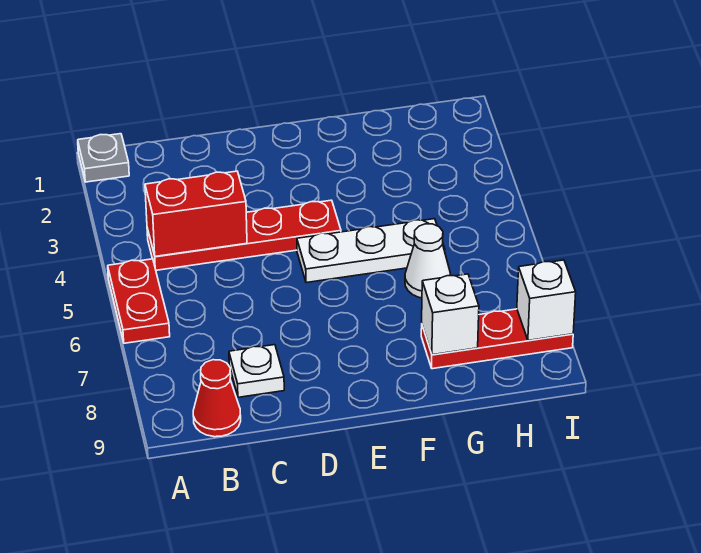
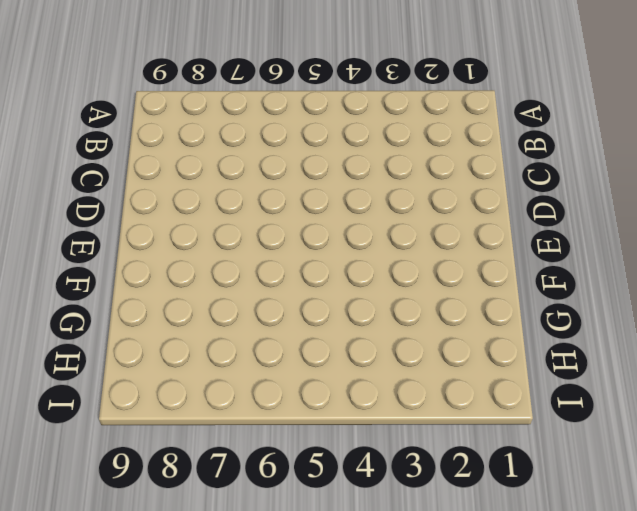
none -> grey 1x1 plate [78,134,129,182]
none -> red 1x2 plate [108,259,170,343]

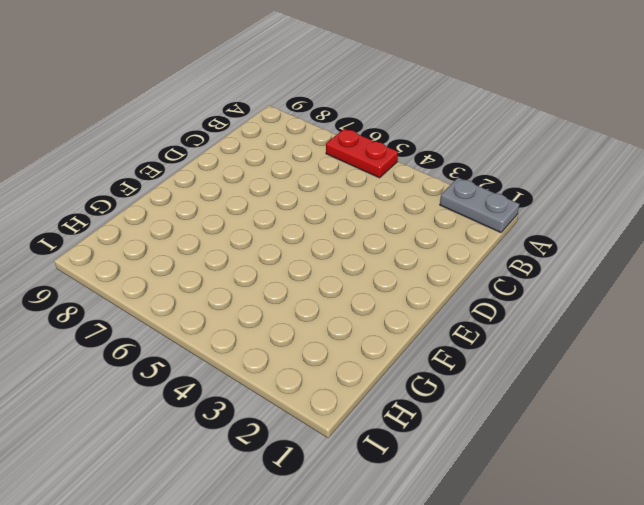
grey 1x2 plate [440,178,519,232] -> grey 1x1 plate [78,134,129,182]
none -> red 1x4 plate [147,200,341,270]
none -> red 1x1 cone [193,360,241,437]

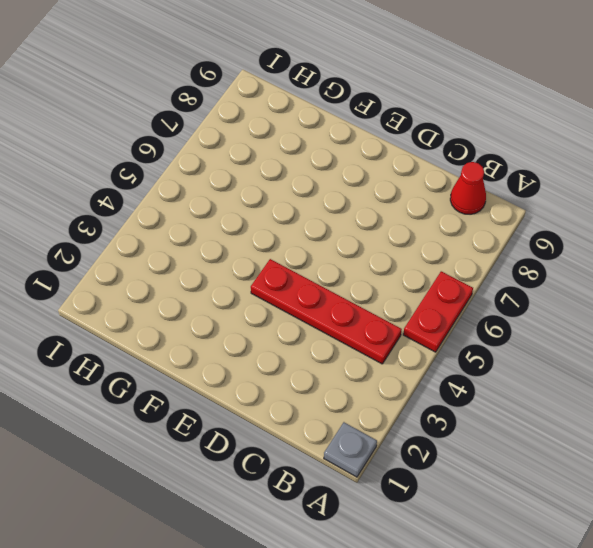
none -> white 1x1 plate [229,345,284,397]
none -> white 1x3 plate [297,219,445,283]

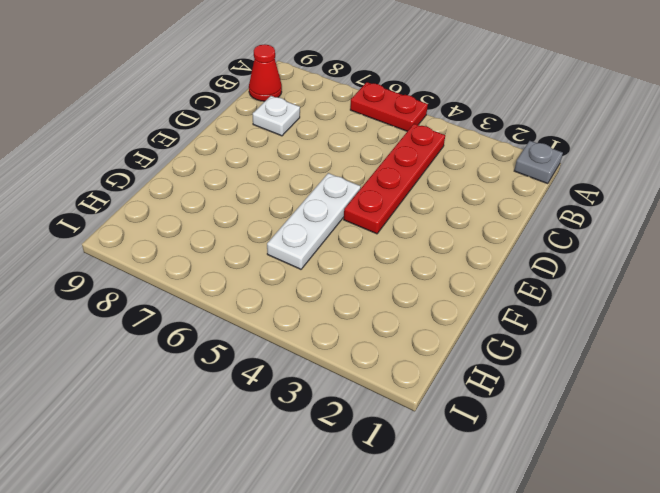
none -> white 1x1 cone [405,224,451,298]
none -> red 1x3 plate [421,309,573,369]

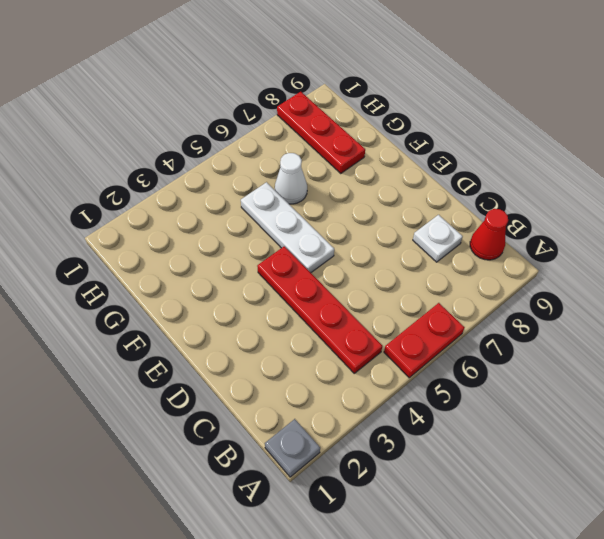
none -> red 1x2 brick [145,171,247,256]
none -> white 1x1 brick [422,274,479,355]

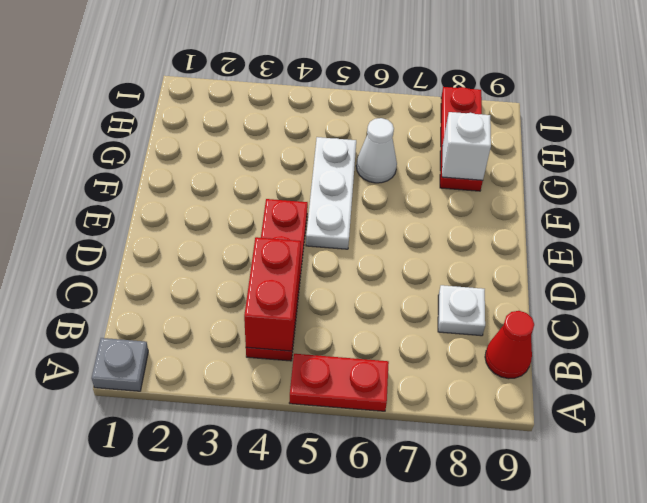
none -> white 1x1 brick [517,260,576,340]

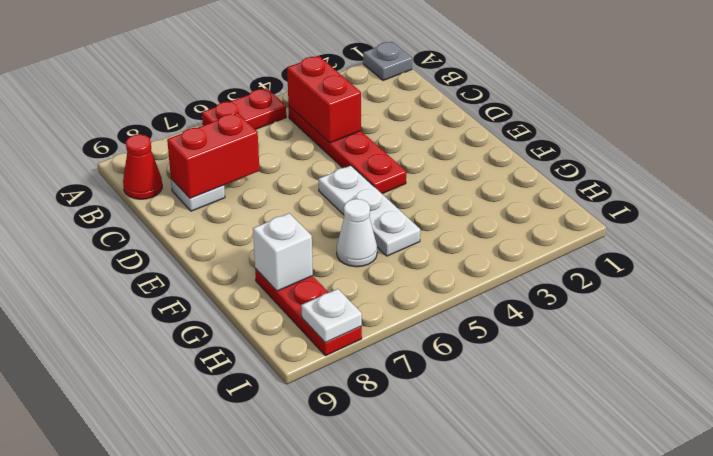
red 1x2 brick [167,113,260,198] -> none
white 1x1 plate [301,289,362,343] -> white 1x1 brick [517,260,576,340]

